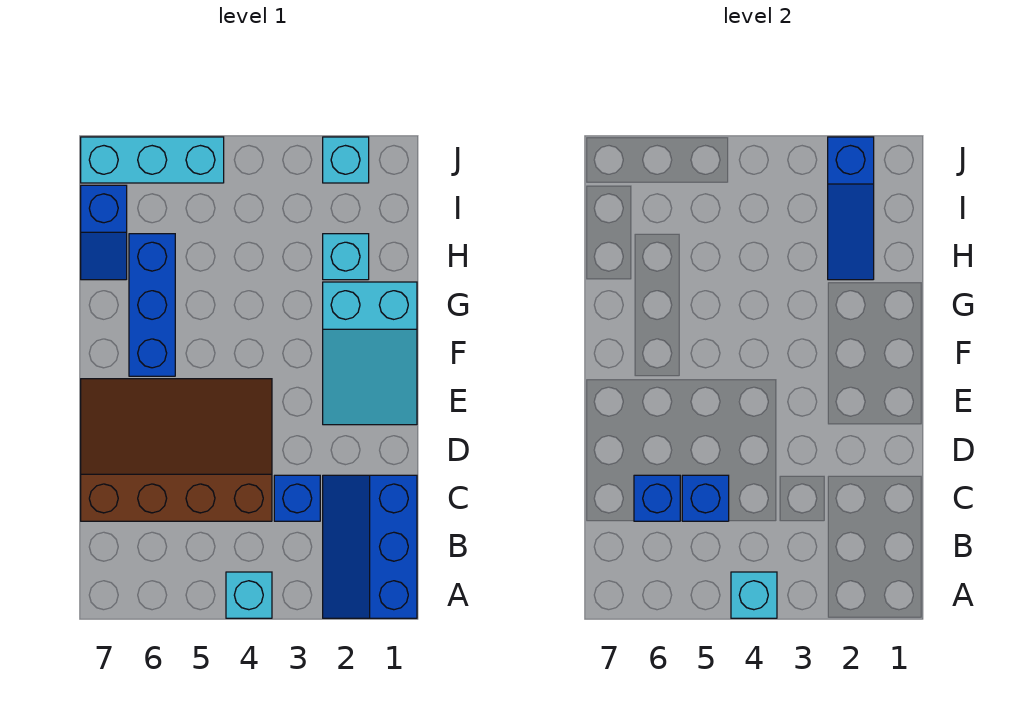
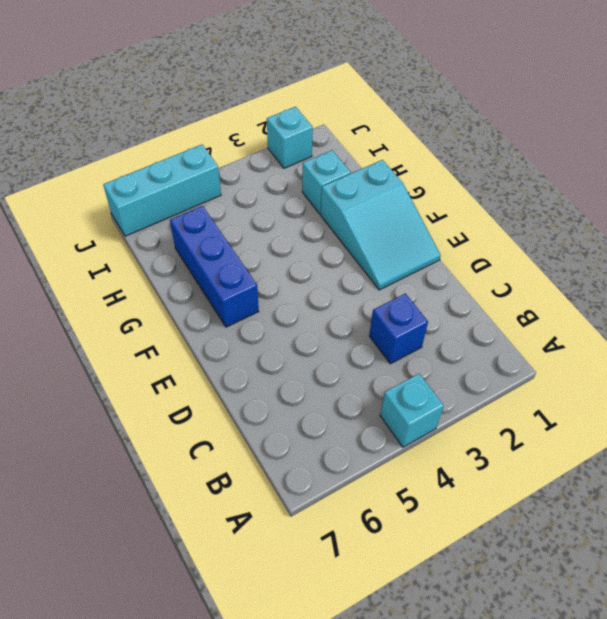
none -> blue 2x3 slope [323,475,417,618]
none -> brown 3x4 slope [81,379,272,521]
none -> blue 1x2 slope [81,185,127,280]

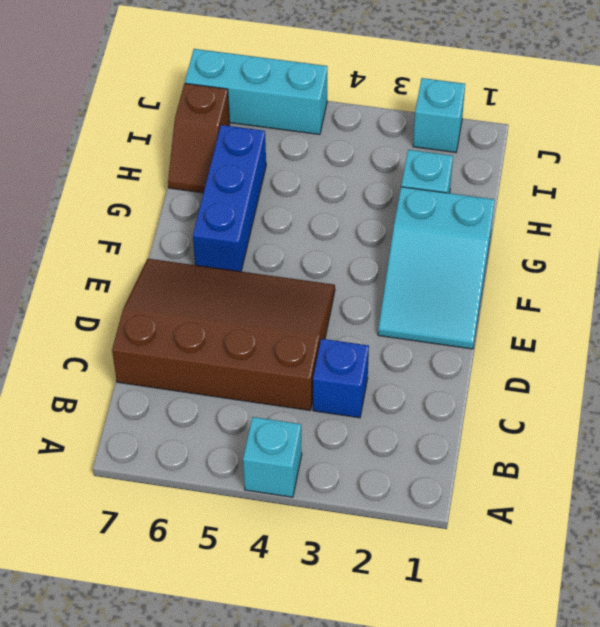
brown 1x2 slope [168,83,230,193] -> blue 1x2 slope [81,185,127,280]
none -> blue 2x3 slope [323,475,417,618]
none -> cyan 1x1 brick [731,572,777,618]
none -> blue 1x1 brick [682,475,729,521]

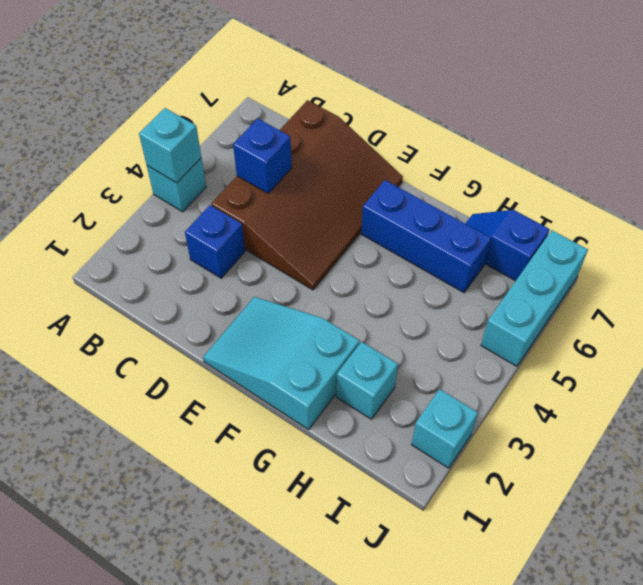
none -> blue 2x3 slope [323,475,417,618]
none -> blue 1x1 brick [634,475,680,521]
none -> blue 1x3 slope [828,137,874,280]

